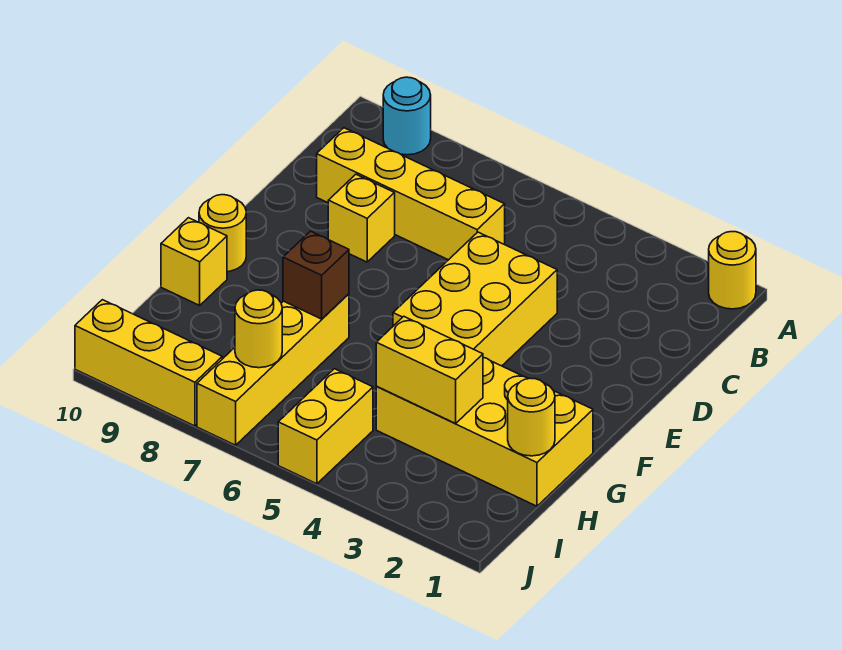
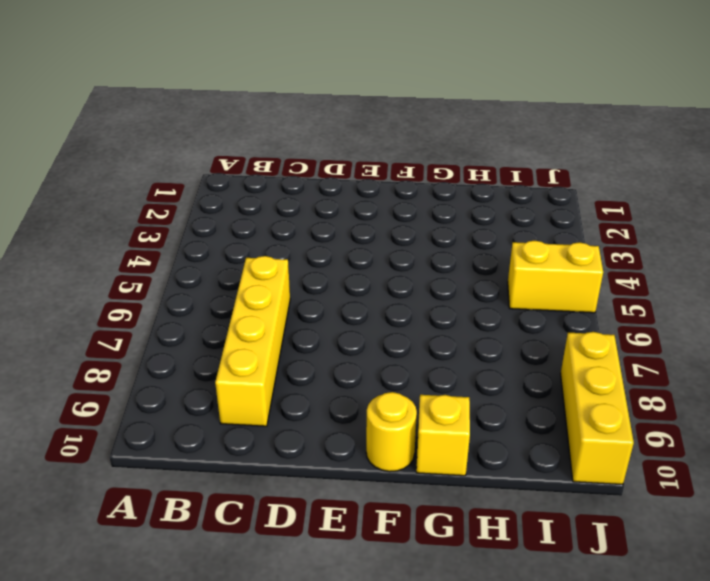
none -> yellow 1x1 round brick [709,232,756,309]
none -> cyan 1x1 round brick [383,77,431,155]
none -> yellow 2x3 brick [393,232,557,366]

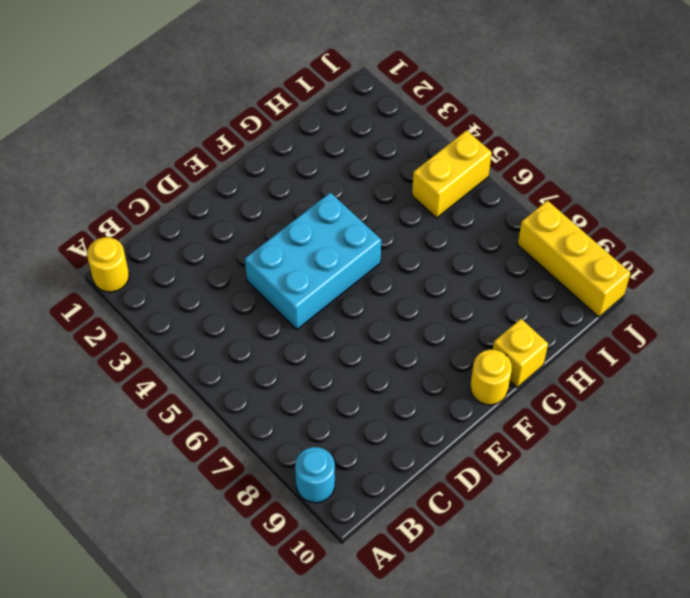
cyan 2x3 brick [245,193,381,329] -> yellow 2x3 brick [393,232,557,366]
none -> yellow 1x4 brick [317,128,505,260]
none -> yellow 1x1 brick [328,174,395,262]
none -> yellow 2x4 brick [376,357,593,506]

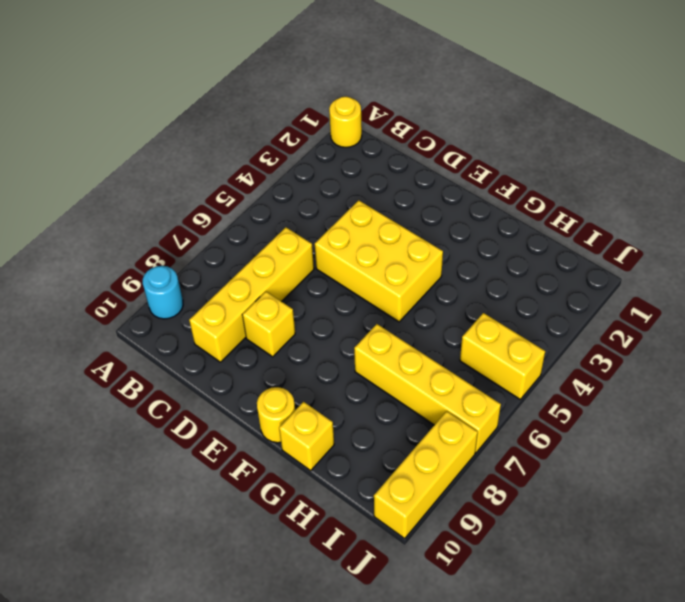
none -> yellow 2x4 brick [376,357,593,506]
none -> brown 1x1 brick [283,231,349,319]
none -> yellow 1x1 round brick [508,378,555,456]

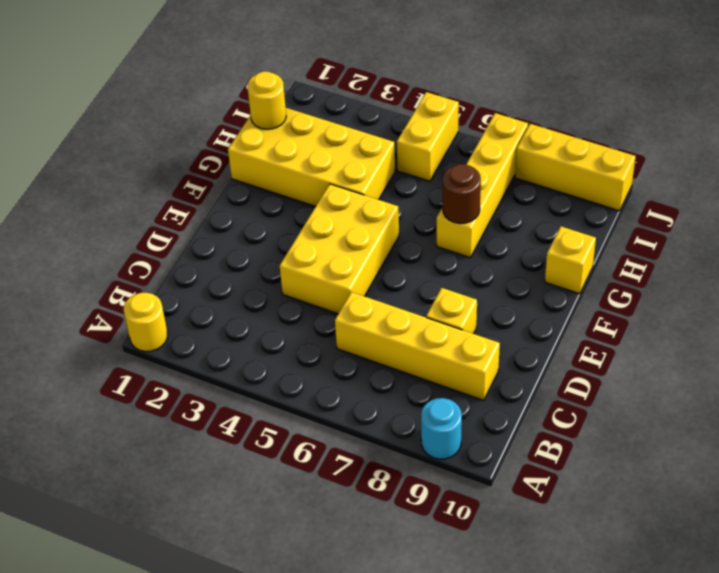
brown 1x1 round brick [443,164,481,224] -> brown 1x1 brick [283,231,349,319]
none -> yellow 1x1 round brick [199,195,246,272]
none -> yellow 1x2 brick [376,316,483,423]
none -> yellow 1x1 round brick [235,290,282,368]

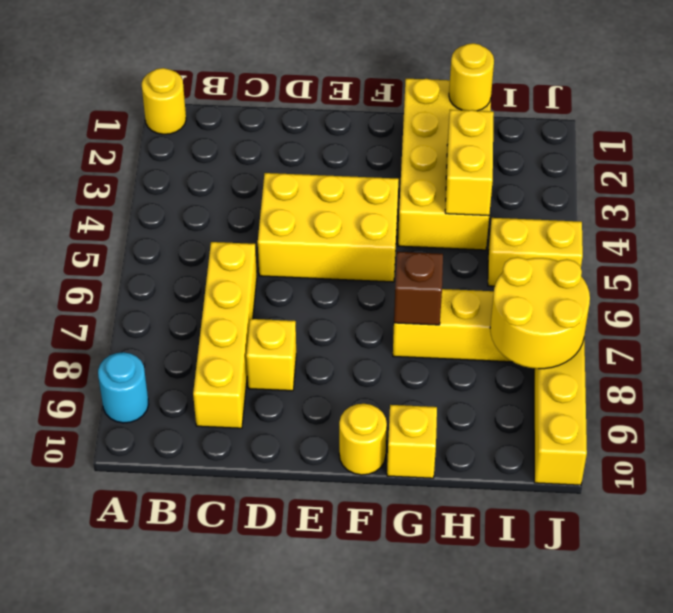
yellow 2x2 round brick [490,257,590,369] -> yellow 1x1 round brick [235,290,282,368]

